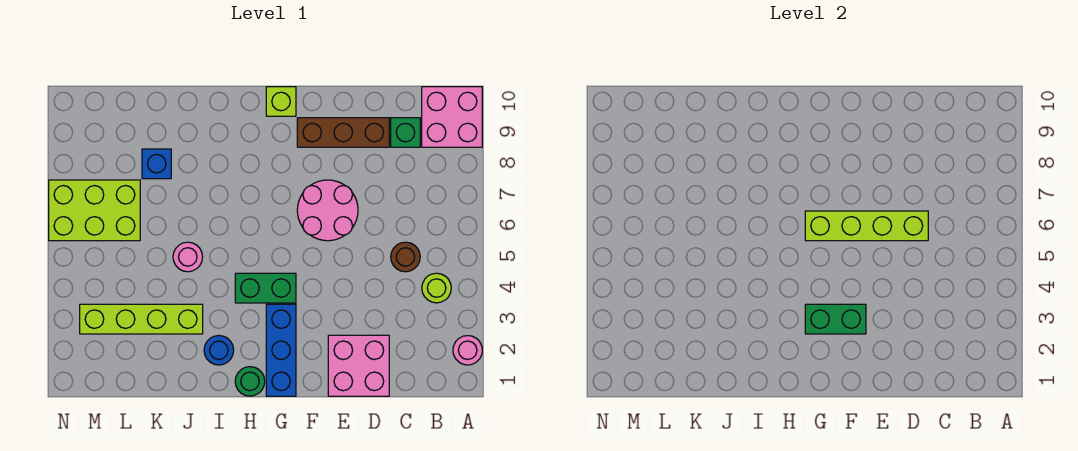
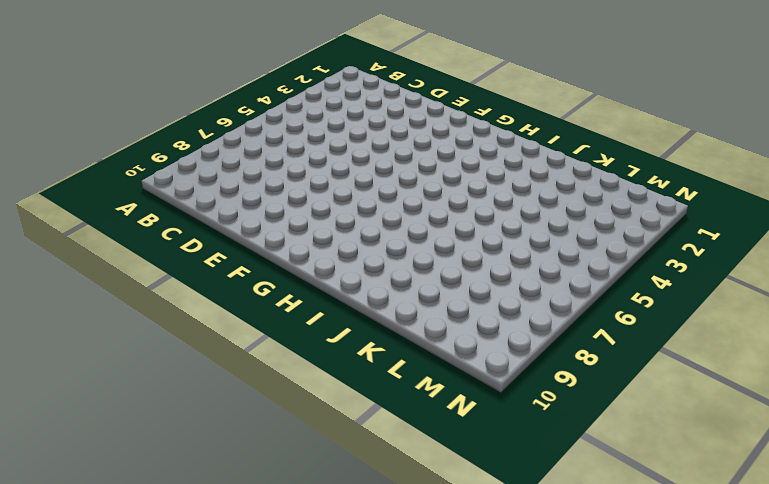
none -> pink 1x1 round brick [453,336,482,365]
none -> pink 2x2 brick [422,87,482,147]
none -> lime 1x1 round brick [422,273,451,303]

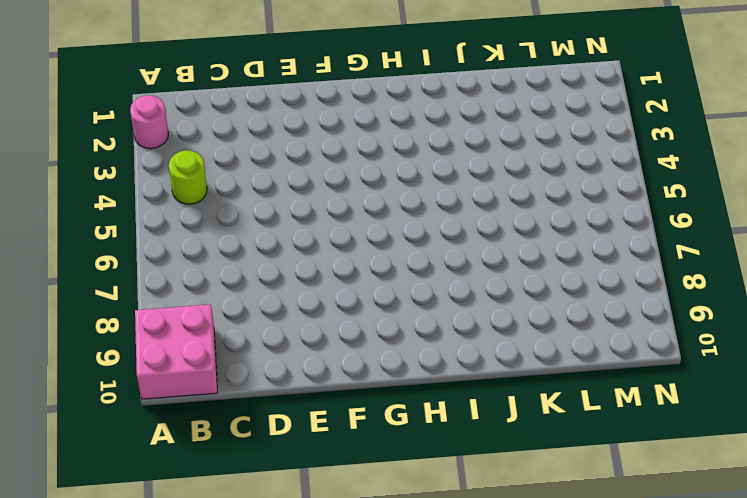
none -> brown 1x1 round brick [391,242,420,272]
none -> green 1x1 brick [391,118,420,147]
none -> pink 2x2 brick [328,335,389,396]

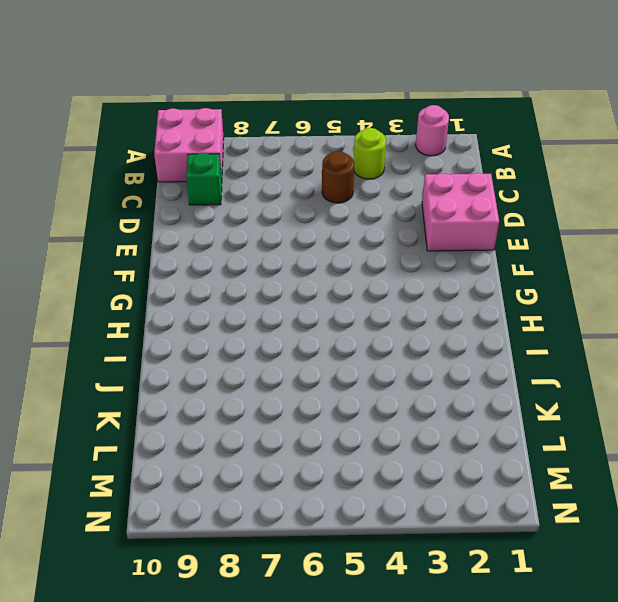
none -> brown 1x3 brick [297,118,389,147]
none -> pink 2x2 round brick [297,180,358,241]
none -> blue 1x3 brick [266,304,296,396]

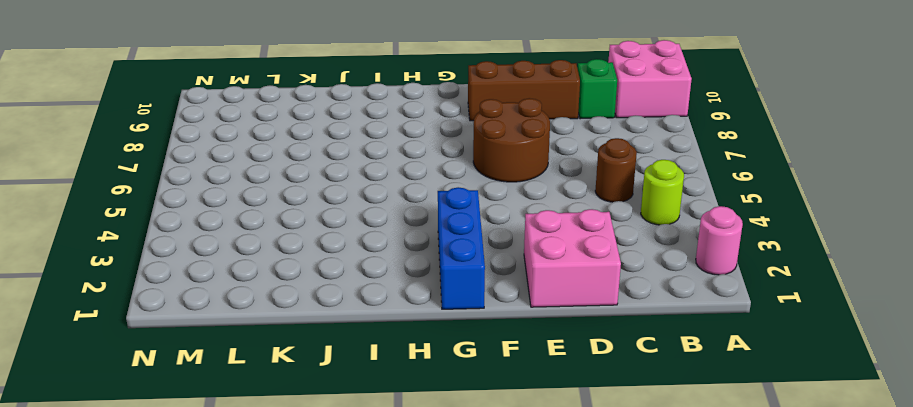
brown 2x2 round brick [473,98,550,182] -> pink 2x2 round brick [297,180,358,241]
none -> green 1x2 brick [235,273,296,303]
none -> lime 1x1 brick [266,87,296,116]
none -> green 1x1 round brick [235,367,265,396]

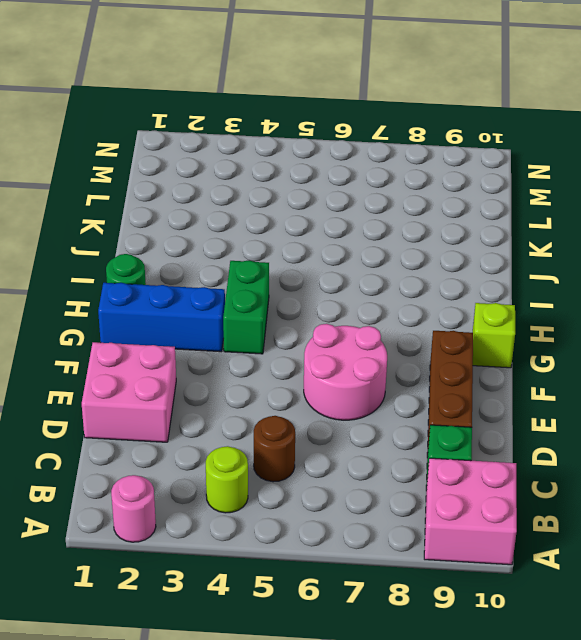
none -> blue 1x1 round brick [204,336,234,365]
none -> lime 1x4 brick [80,304,203,334]
none -> pink 1x1 round brick [173,242,203,272]

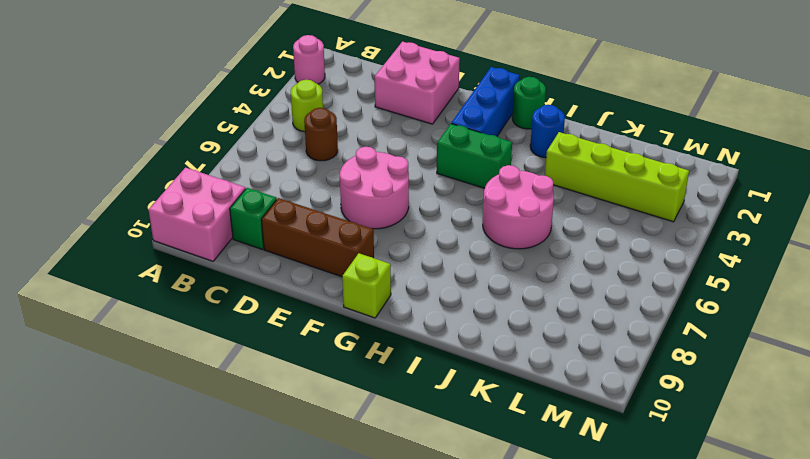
pink 2x2 round brick [483,165,554,249] -> pink 1x1 round brick [173,242,203,272]
none -> blue 1x1 brick [142,149,171,179]
none -> lime 2x3 brick [49,180,140,241]
none -> lime 1x4 brick [805,211,928,241]

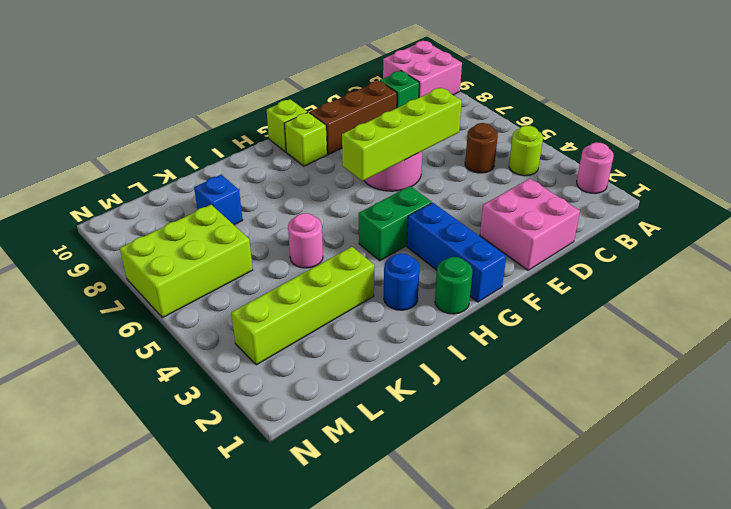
lime 1x1 brick [284,112,327,166] -> none
none -> green 1x2 brick [805,304,866,334]

